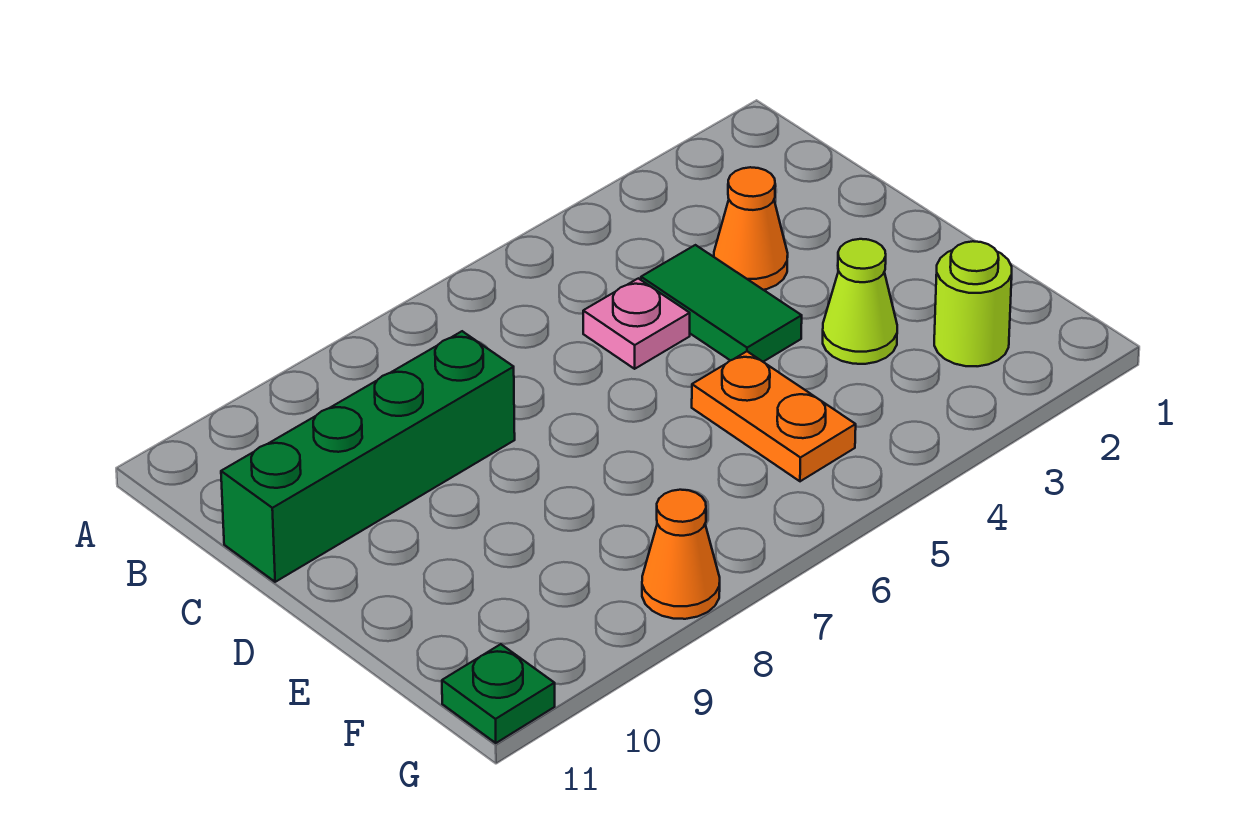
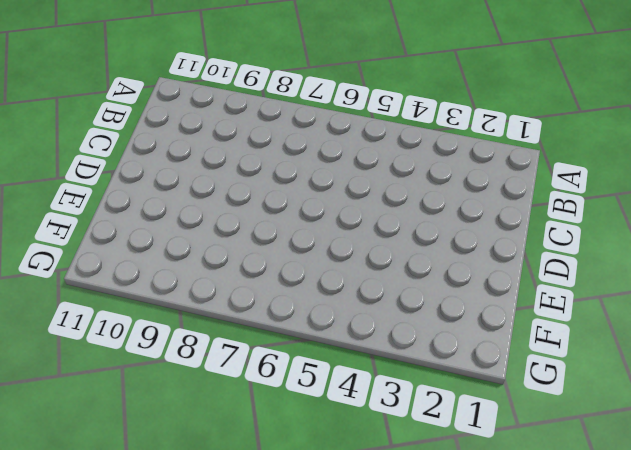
none -> orange 1x1 cone [714,167,788,290]
none -> green 1x2 tile [641,245,802,362]

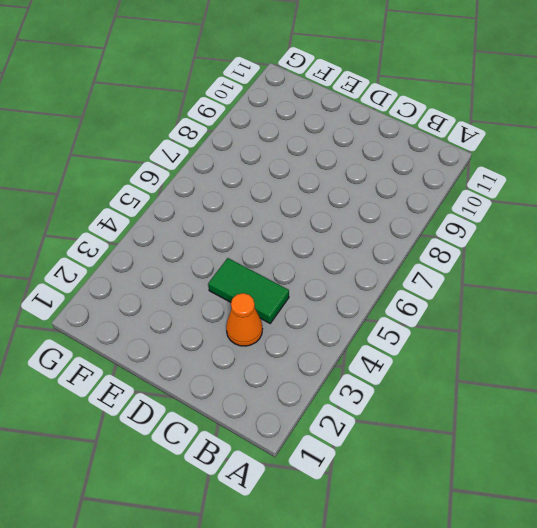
none -> pink 1x1 plate [583,278,690,369]
none -> green 1x4 brick [221,331,515,582]

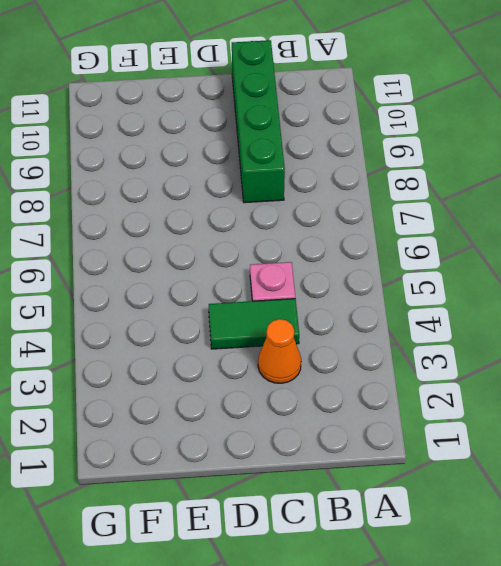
none -> lime 1x1 cone [823,239,897,364]
none -> orange 1x2 plate [692,351,856,481]

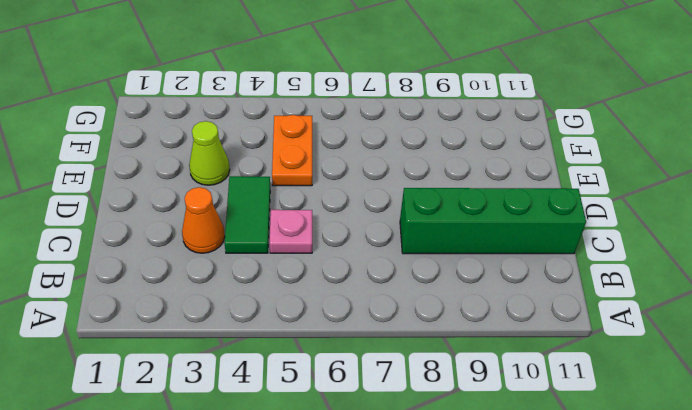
none -> lime 1x1 round brick [934,241,1012,366]
none -> orange 1x1 cone [642,490,720,619]

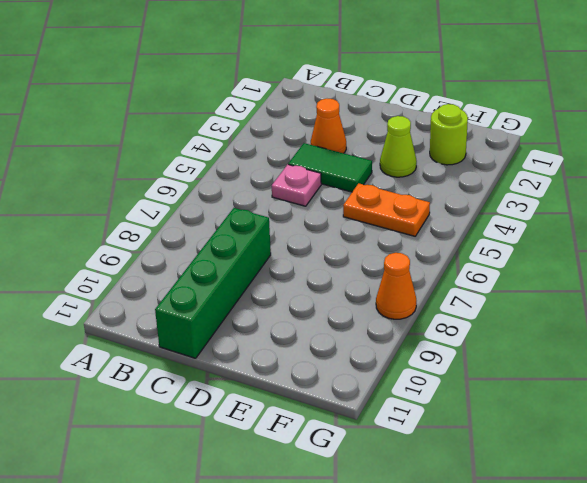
none -> green 1x1 plate [442,644,555,743]

